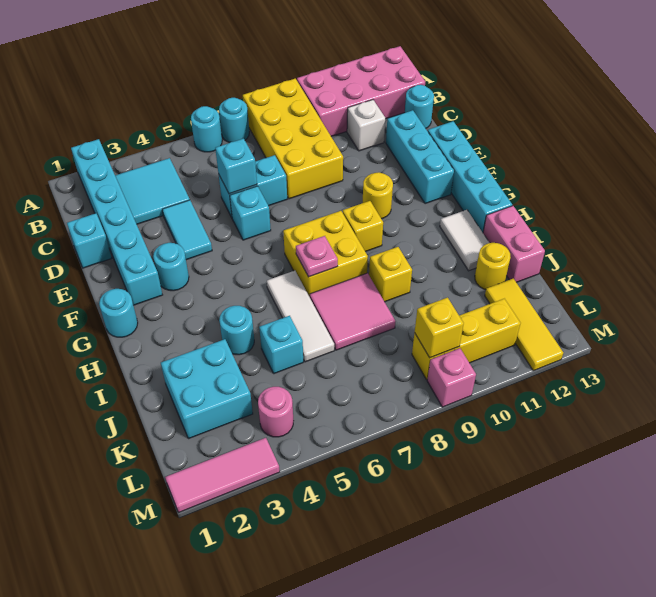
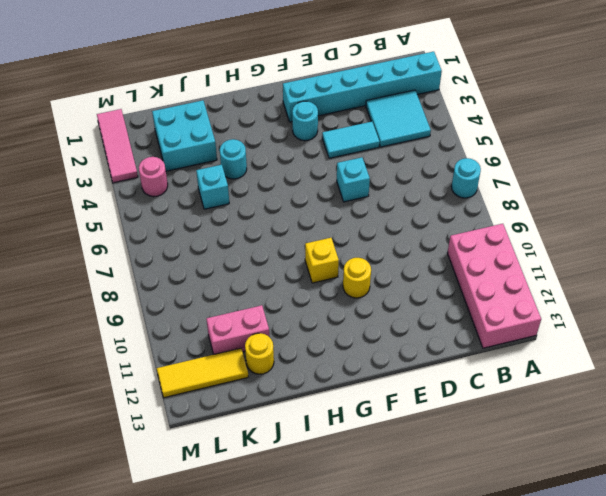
pink 1x2 brick [206,305,269,354] -> pink 1x2 brick moved to [483,206,545,282]
none -> cyan 1x1 round brick [191,106,222,152]
none -> yellow 2x4 brick [243,79,343,199]
none -> white 1x1 brick [347,100,385,151]
none -> cyan 1x1 round brick [405,85,434,128]

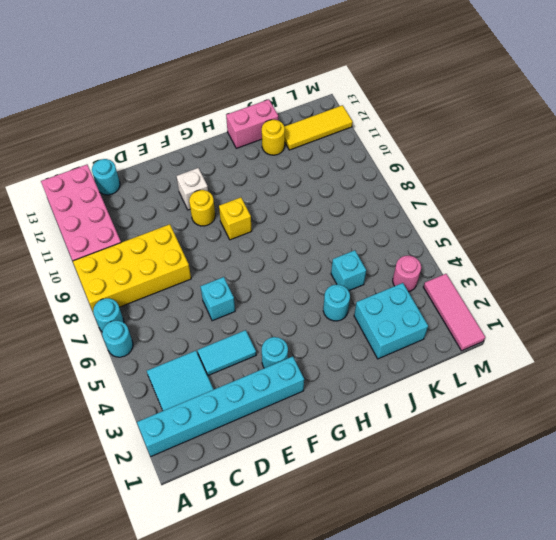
white 1x1 brick [177,168,208,210] -> white 1x1 brick moved to [347,100,385,151]
none -> cyan 1x1 brick [67,213,112,268]
none -> cyan 1x2 brick [219,155,287,217]
none -> cyan 1x3 brick [386,110,454,204]
none -> cyan 1x4 brick [428,121,512,232]

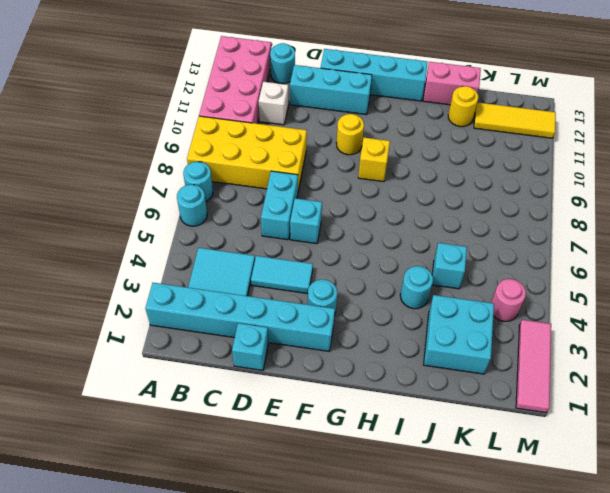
none -> cyan 1x1 round brick [99,289,138,337]
none -> yellow 2x2 brick [283,211,368,297]
none -> white 1x3 tile [267,271,334,362]
none -> white 1x2 tile [440,210,489,271]

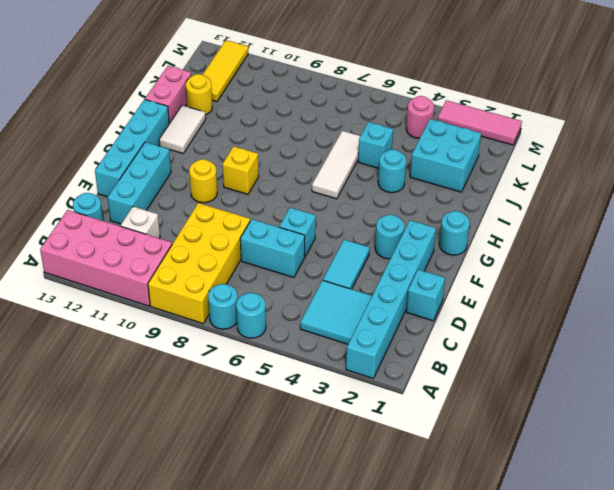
none -> yellow 2x2 brick [283,211,368,297]
none -> pink 2x2 tile [310,273,396,350]
none -> yellow 1x1 brick [369,247,412,302]
none -> yellow 1x3 brick [412,299,521,379]

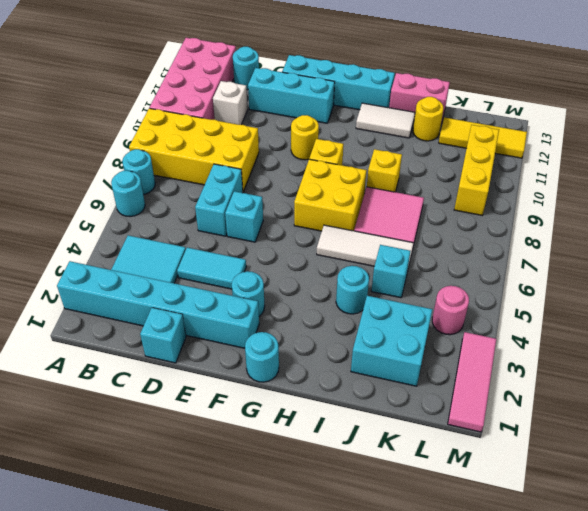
none -> pink 1x1 brick [427,348,476,407]
none -> cyan 1x1 brick [215,139,257,194]
none -> pink 1x1 plate [296,236,338,277]
none -> yellow 1x1 brick [415,298,464,358]

